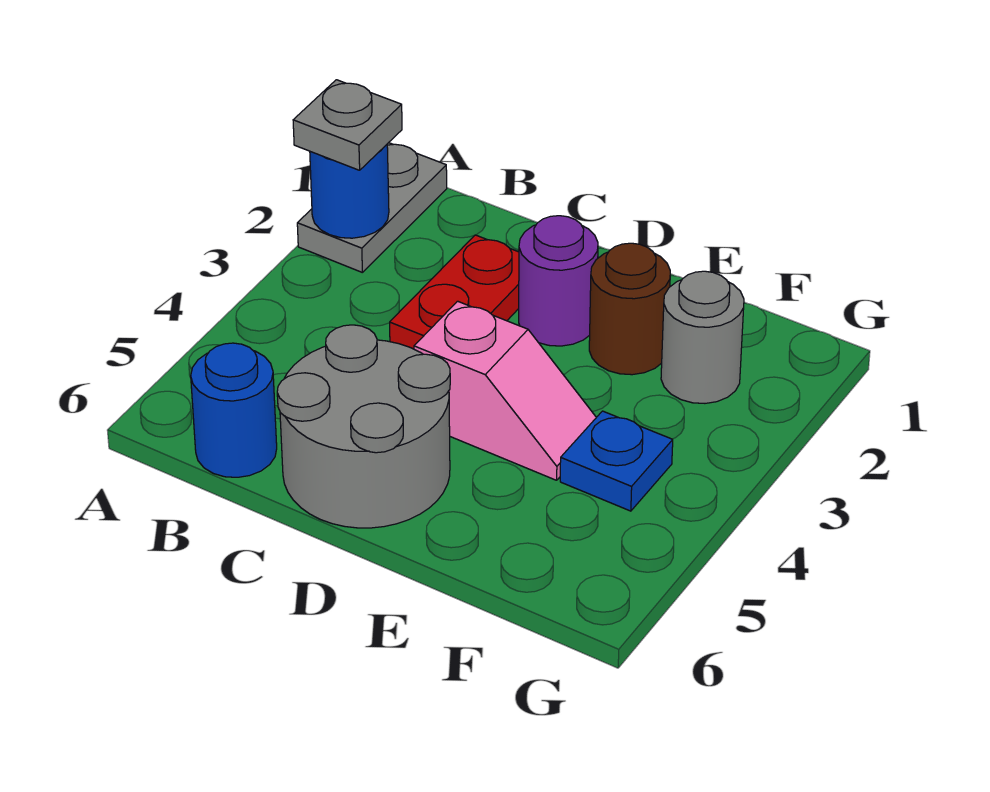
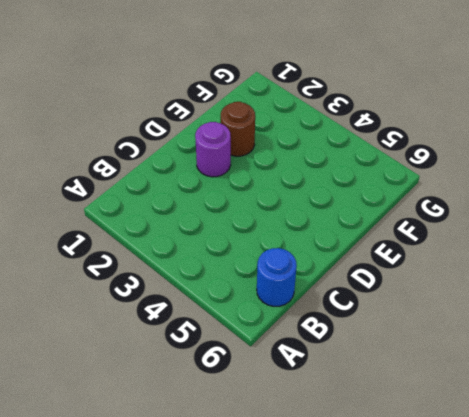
none -> grey 1x2 plate [297,143,447,272]
none -> red 1x2 plate [390,235,519,349]

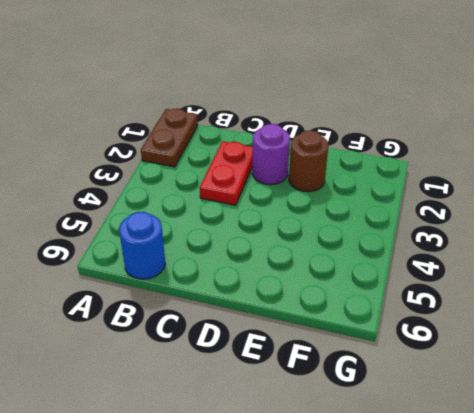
brown 1x2 plate [141,109,198,167] -> grey 1x2 plate [297,143,447,272]
none -> grey 2x2 round brick [277,325,450,528]
none -> pink 1x2 slope [414,301,596,480]

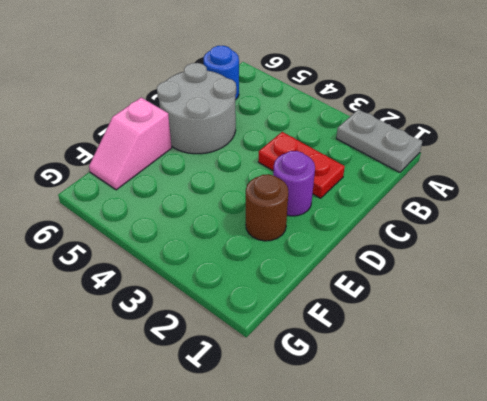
pink 1x2 slope [89,98,172,190] -> pink 1x2 slope moved to [414,301,596,480]
none -> grey 1x1 round brick [661,271,744,403]
none -> blue 1x1 plate [560,411,673,511]

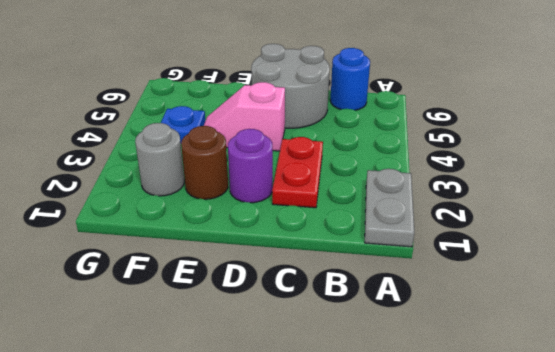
none -> blue 1x1 round brick [310,145,389,238]
none -> grey 1x1 plate [293,80,402,170]

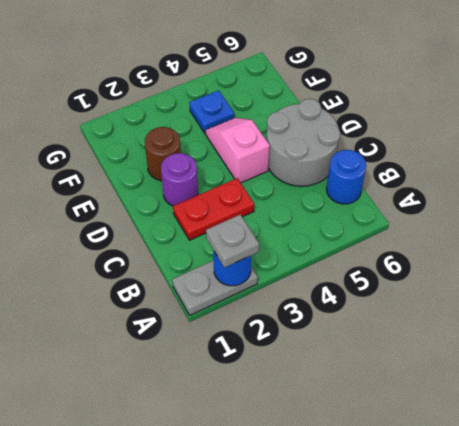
none -> grey 1x1 round brick [661,271,744,403]

